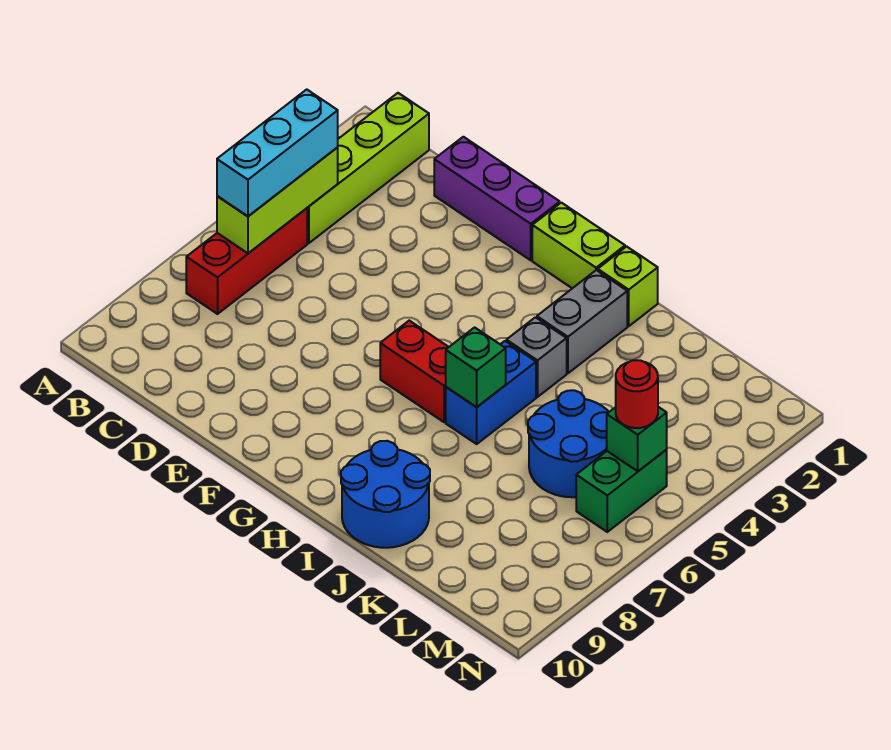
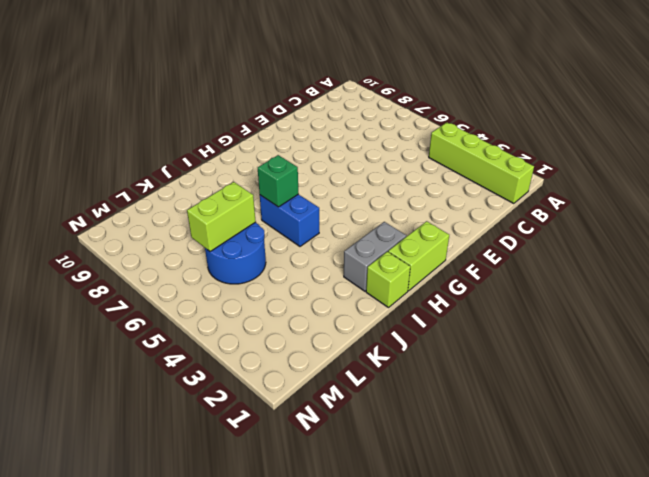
grey 1x2 brick [344,222,406,291] -> grey 1x2 brick turned to [537,270,627,373]
lime 1x2 brick [187,182,256,252] -> none
none -> red 1x3 brick [186,208,307,314]
none -> purple 1x3 brick [434,137,560,260]
none -> red 1x2 brick [380,321,448,422]

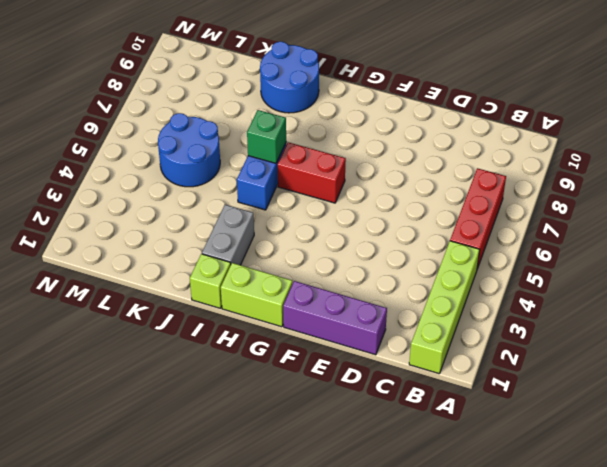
none -> grey 1x1 brick [506,317,567,397]
none -> green 1x2 brick [576,450,667,532]
none -> lime 1x3 brick [217,147,338,253]

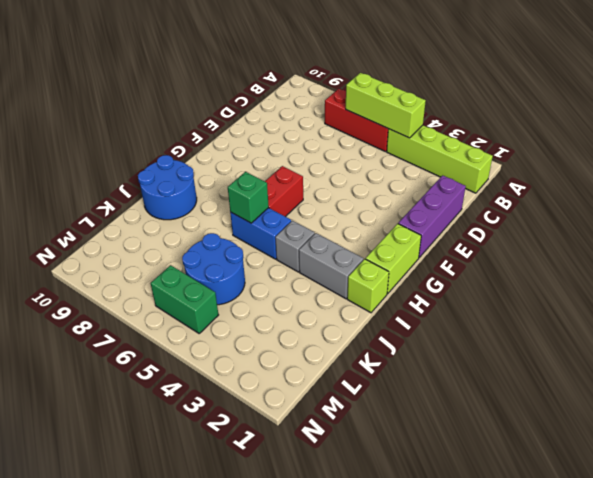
none -> green 1x1 brick [607,407,667,471]
none -> cyan 1x3 brick [217,89,338,216]
none -> red 1x1 round brick [616,360,658,428]

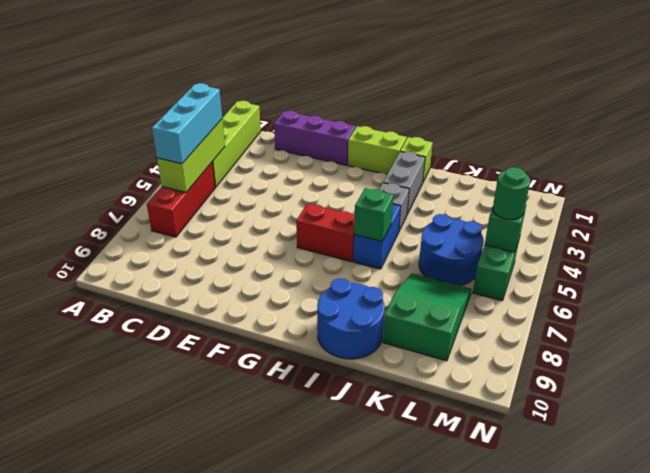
green 2x3 slope [383,273,471,361] -> none
green 1x1 round brick [493,167,530,220] -> red 1x1 round brick [616,360,658,428]

